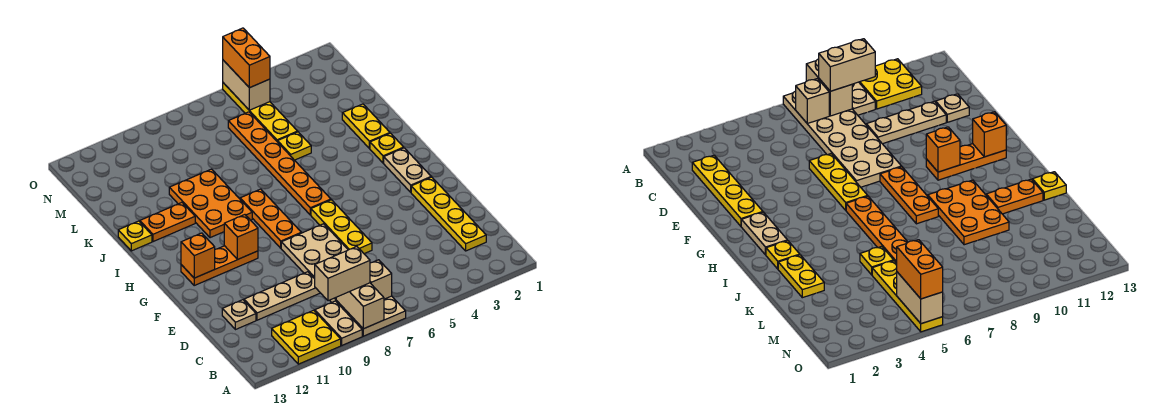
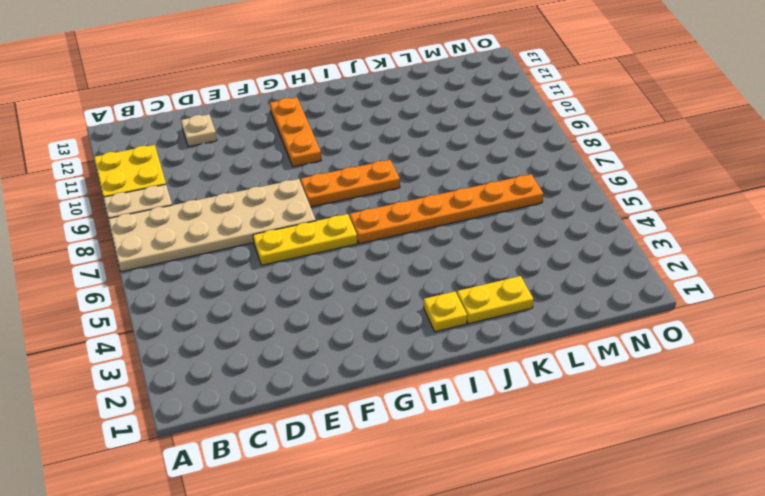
none -> yellow 1x4 plate [411,177,486,251]
none -> tan 1x3 plate [244,272,320,320]
none -> tan 1x2 plate [384,148,431,192]

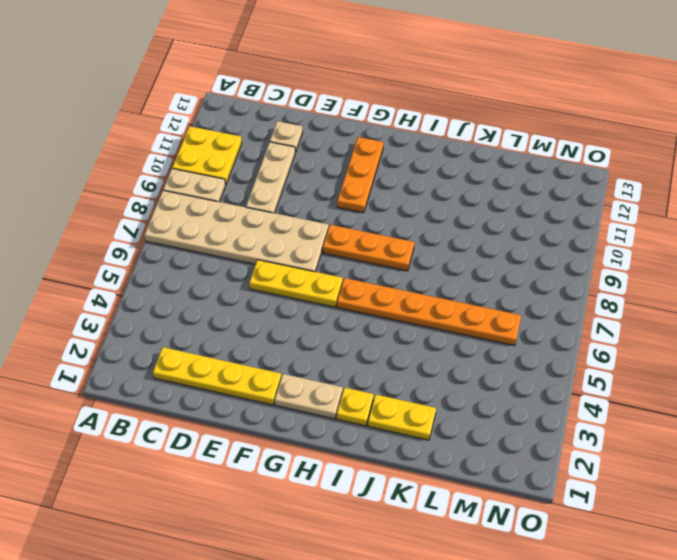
none -> orange 2x3 plate [169,169,252,238]
none -> orange 1x2 plate [140,203,195,242]
none -> yellow 1x1 plate [118,221,152,251]

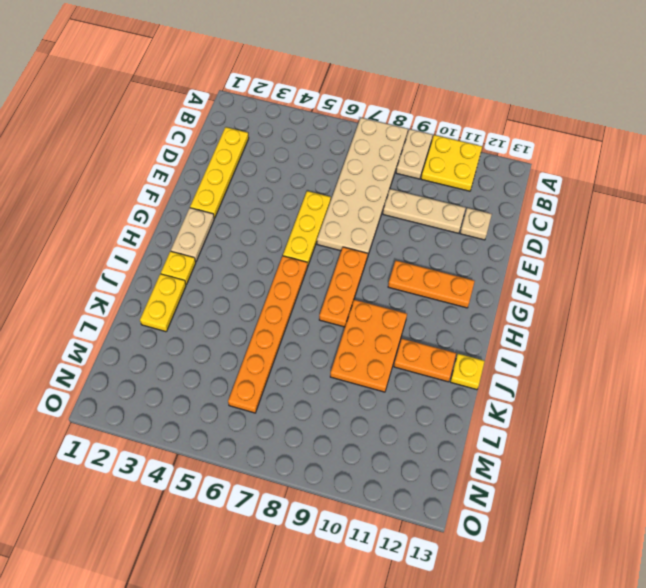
none -> yellow 1x1 plate [278,132,311,160]
none -> yellow 1x4 plate [223,83,298,142]
none -> tan 1x2 brick [336,283,384,329]

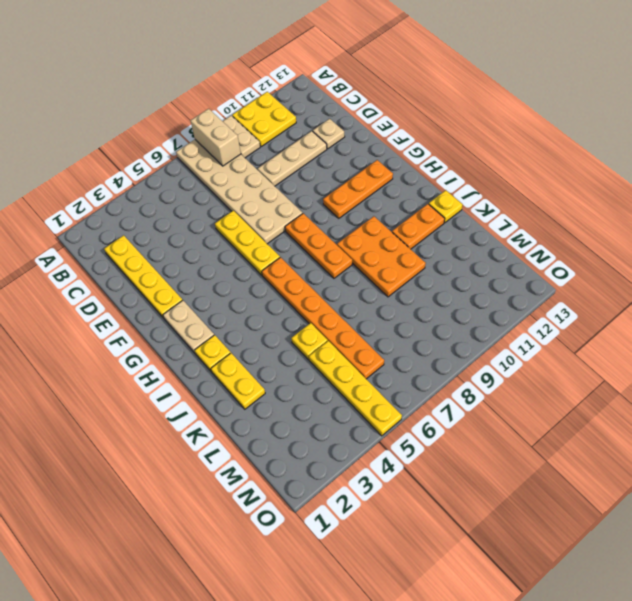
none -> tan 1x1 brick [370,260,392,299]
none -> orange 1x1 brick [224,215,258,260]
none -> orange 1x1 brick [181,233,215,278]

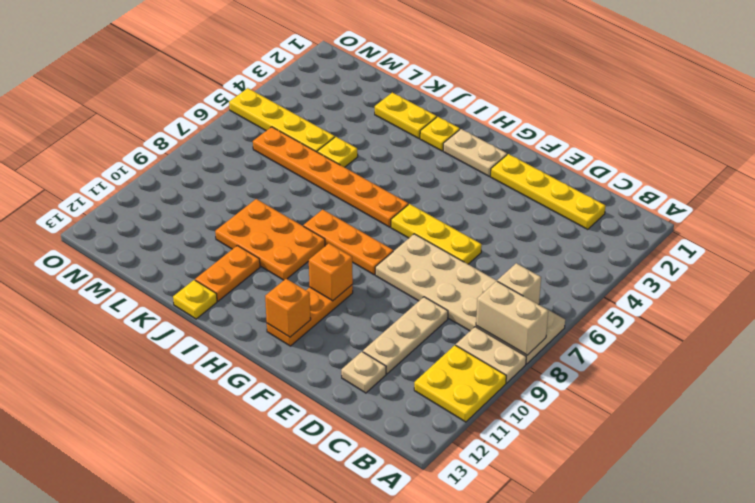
none -> tan 1x2 brick [223,60,270,110]
none -> tan 1x2 brick [315,247,370,301]
none -> orange 1x2 brick [223,28,270,88]

